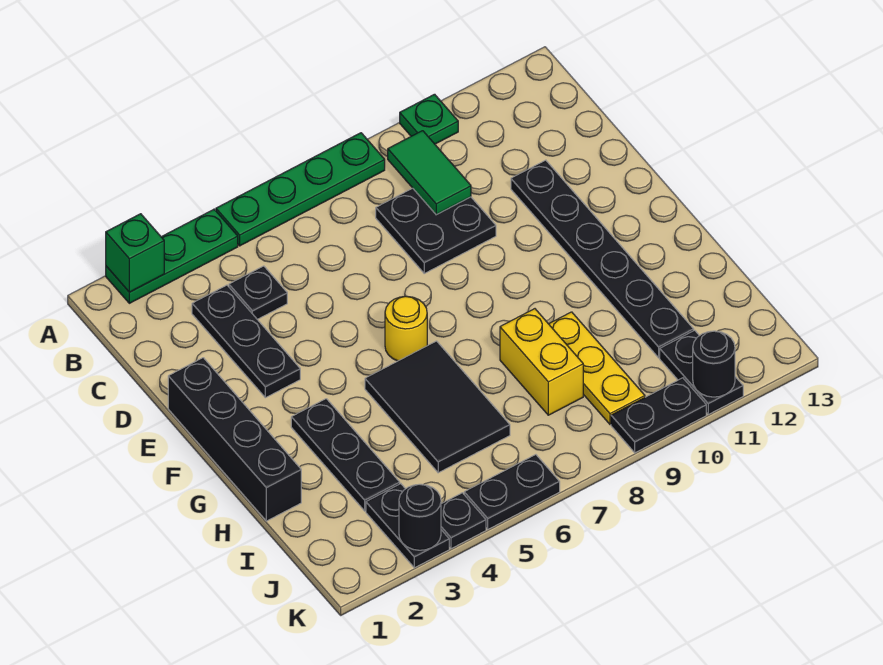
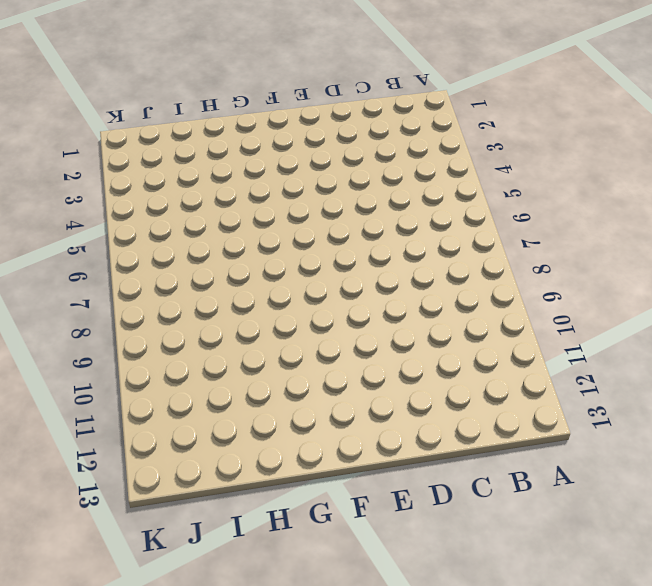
none -> green 1x3 plate [106,209,238,303]
none -> green 1x4 plate [216,133,385,246]
none -> green 1x1 plate [400,94,458,144]

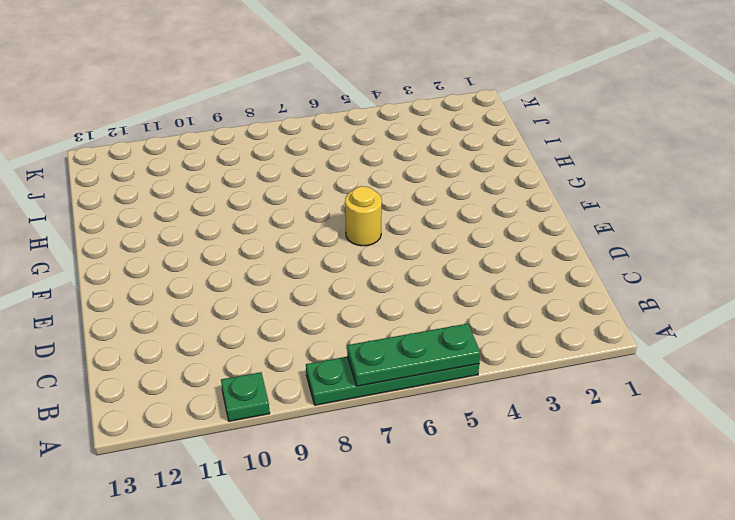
green 1x3 plate [347,324,480,386] -> green 1x3 plate moved to [106,209,238,303]
none -> black 1x3 plate [192,285,300,398]
none -> black 1x1 plate [229,266,287,319]
none -> black 2x2 plate [376,188,496,273]

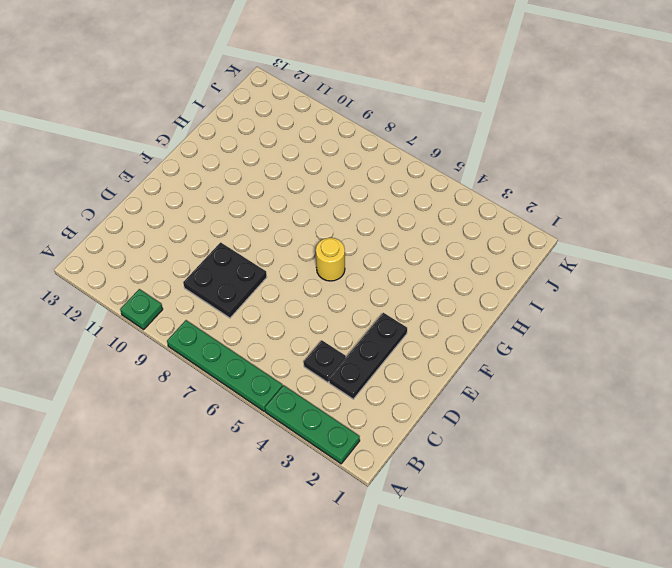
none -> black 1x6 plate [511,160,694,358]
none -> black 1x4 brick [168,358,301,521]
none -> black 1x3 plate [291,399,400,511]

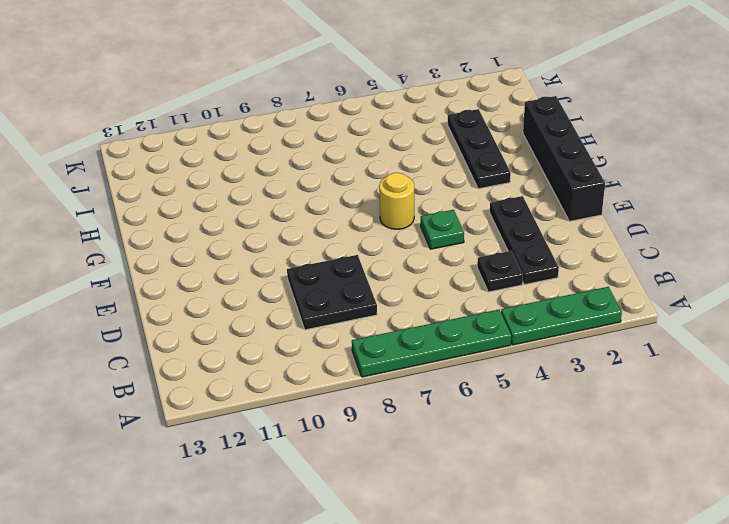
green 1x1 plate [421,210,464,249] -> green 1x1 plate moved to [400,94,458,144]
none -> black 1x6 plate [511,160,694,358]
none -> black 2x3 tile [365,341,510,473]
none -> yellow 1x2 brick [500,309,583,415]

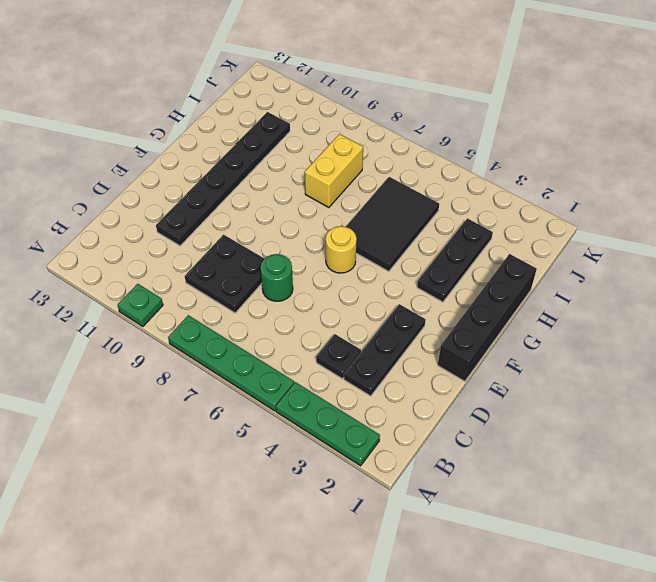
green 1x1 round brick [261,254,293,301] -> none
none -> yellow 1x3 plate [549,312,645,424]
none -> black 1x2 plate [366,484,449,568]
none -> black 1x2 plate [660,330,743,414]

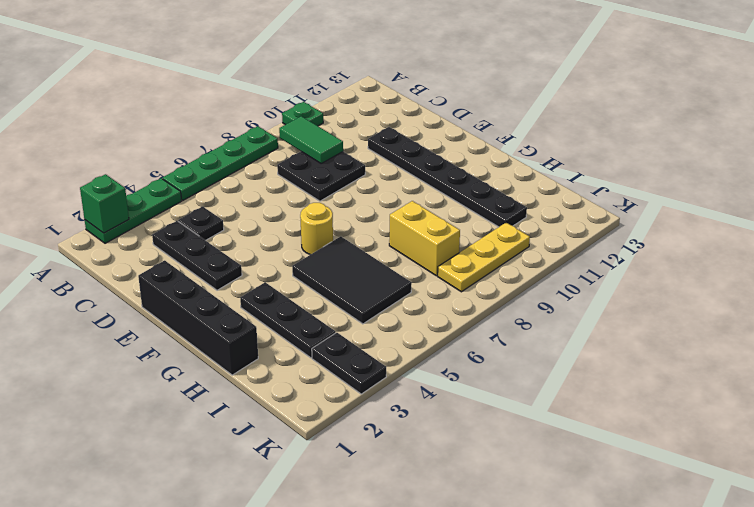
yellow 1x3 plate [438,223,530,292] -> yellow 1x3 plate turned to [549,312,645,424]
none -> black 1x2 plate [660,330,743,414]
none -> black 1x1 plate [441,493,486,549]
none -> black 1x2 plate [464,455,560,529]

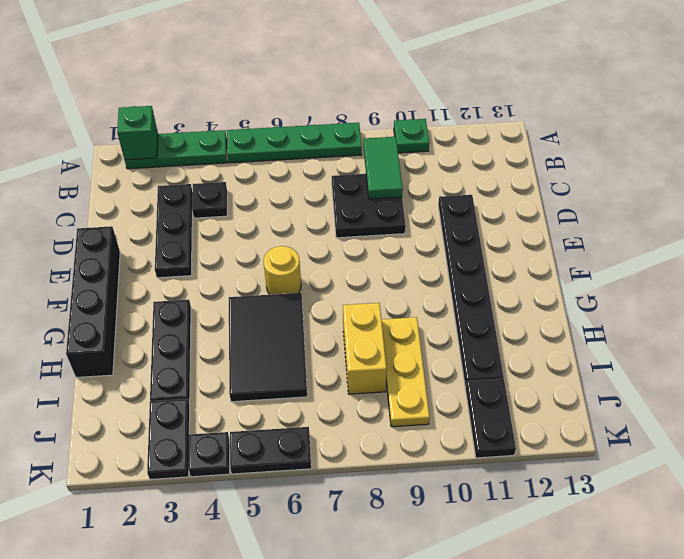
none -> black 1x2 plate [611,378,706,453]
none -> black 1x1 round brick [399,484,441,550]
none -> black 1x1 round brick [693,331,735,397]

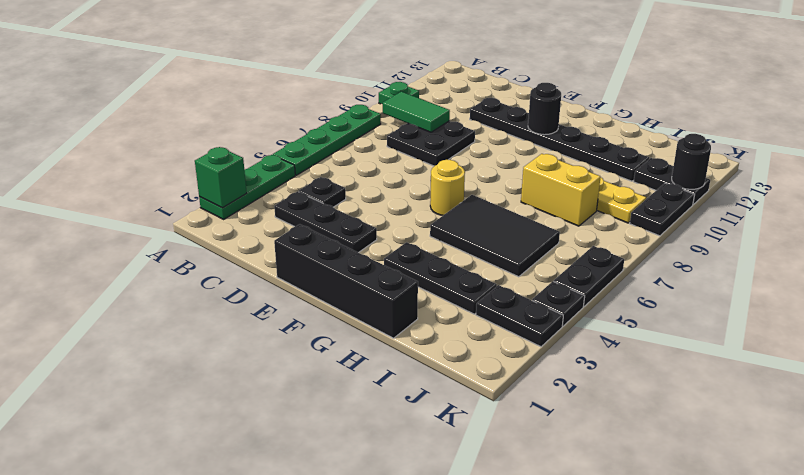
black 1x1 round brick [528,83,561,135] -> black 1x1 round brick moved to [399,484,441,550]

